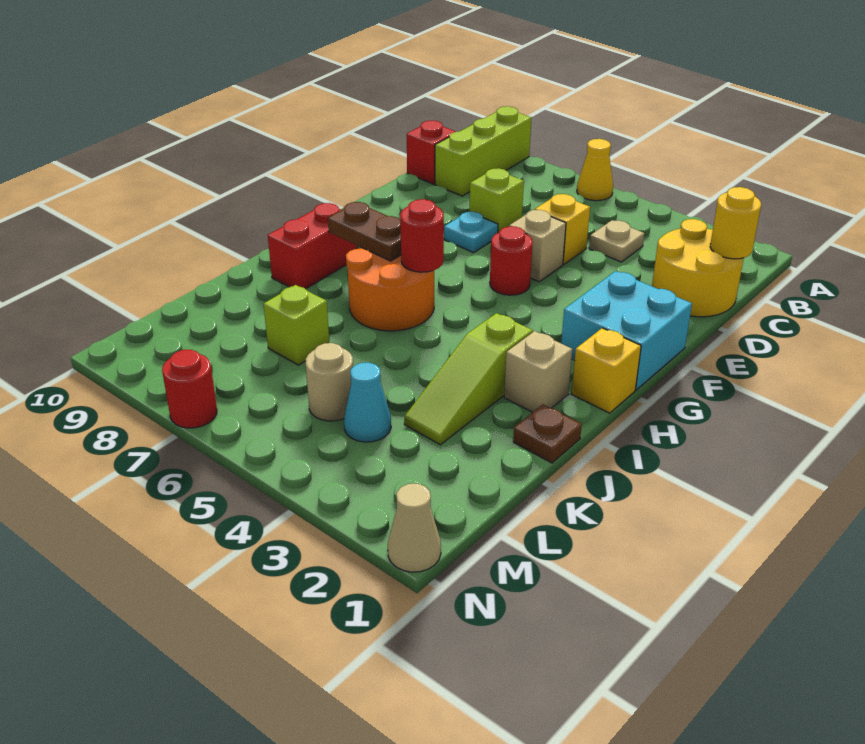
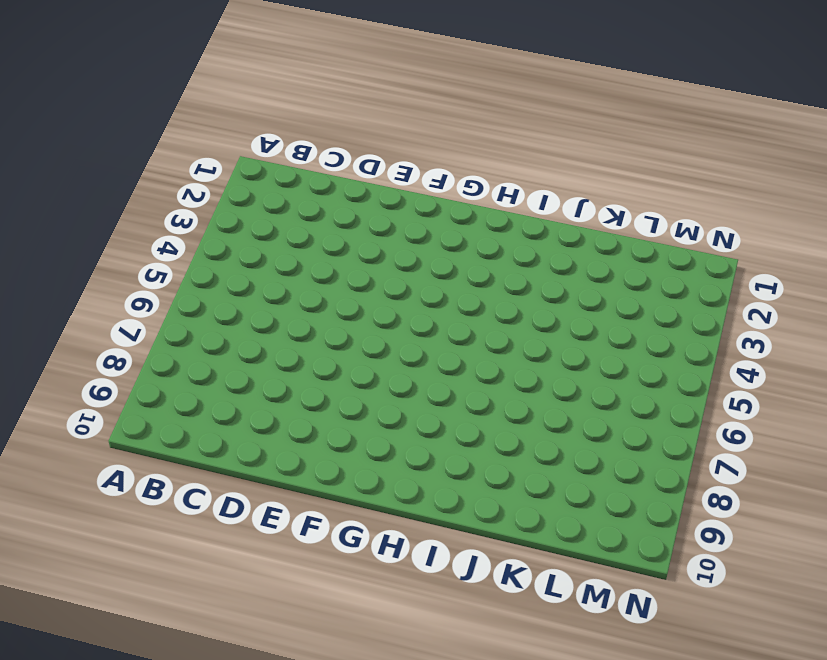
none -> yellow 1x1 cone [577,139,613,201]
none -> lime 1x3 brick [435,106,531,196]
none -> yellow 2x2 round brick [652,219,744,317]

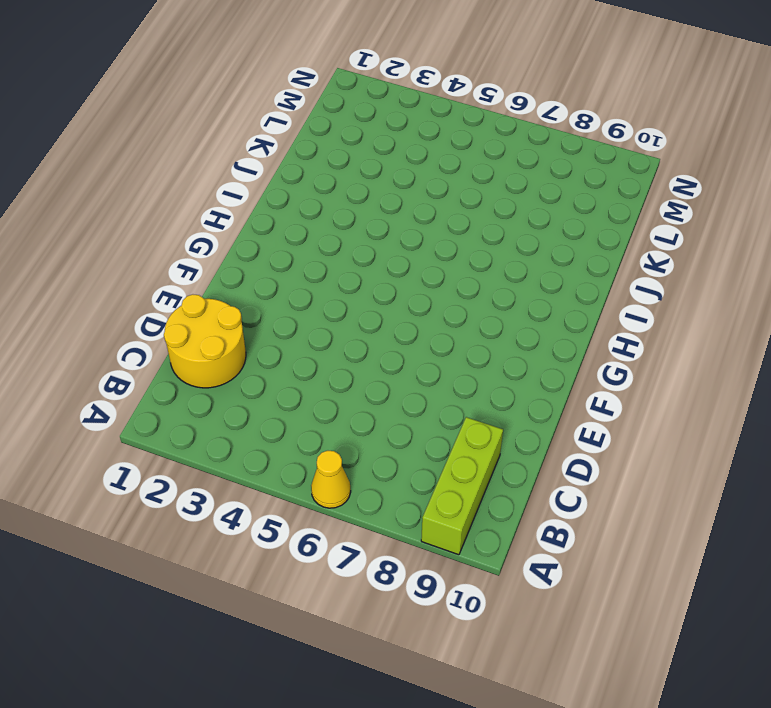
none -> tan 1x1 plate [589,220,644,262]
none -> red 1x1 brick [407,121,456,184]
none -> yellow 1x1 brick [535,194,590,265]

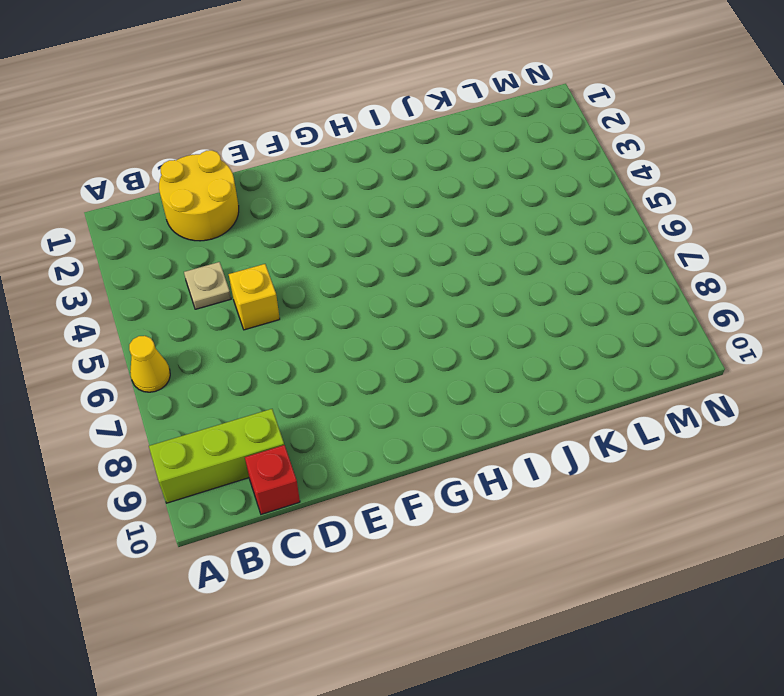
none -> lime 1x1 brick [470,168,524,233]
none -> tan 1x1 brick [509,210,566,282]
none -> cyan 1x1 plate [444,212,498,253]

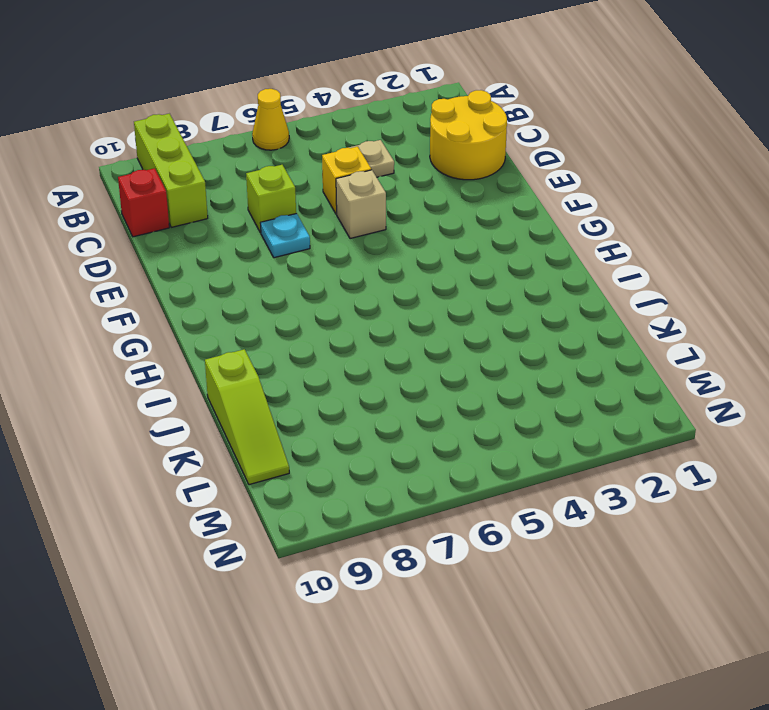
lime 1x3 slope [205,349,289,485] -> lime 1x3 slope moved to [404,313,533,445]
none -> cyan 2x2 brick [561,271,692,390]
none -> red 1x1 round brick [490,226,533,295]
none -> yellow 1x1 brick [572,328,641,413]

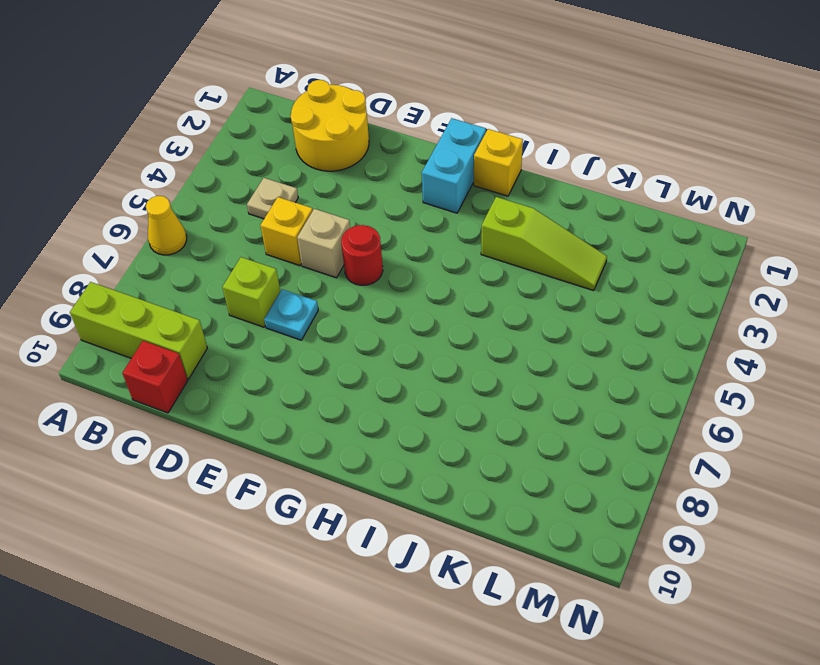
cyan 1x2 brick [422,118,486,213] -> cyan 2x2 brick [561,271,692,390]
none -> orange 2x2 round brick [346,247,434,331]
none -> red 1x2 brick [268,203,357,289]
none -> tan 1x1 brick [504,331,572,412]

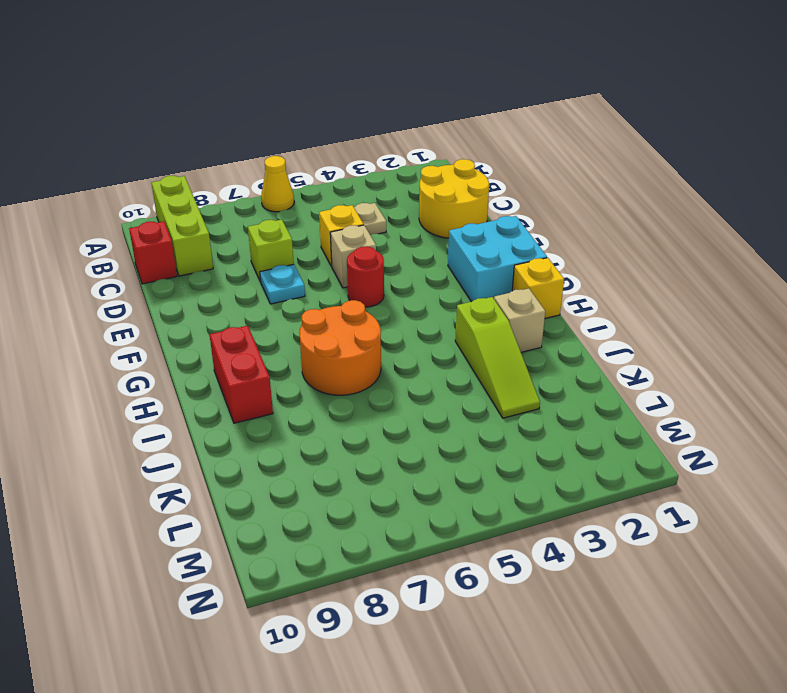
none -> brown 1x1 plate [513,404,582,463]
none -> lime 1x1 brick [264,285,329,365]
none -> cyan 1x1 cone [344,363,391,442]

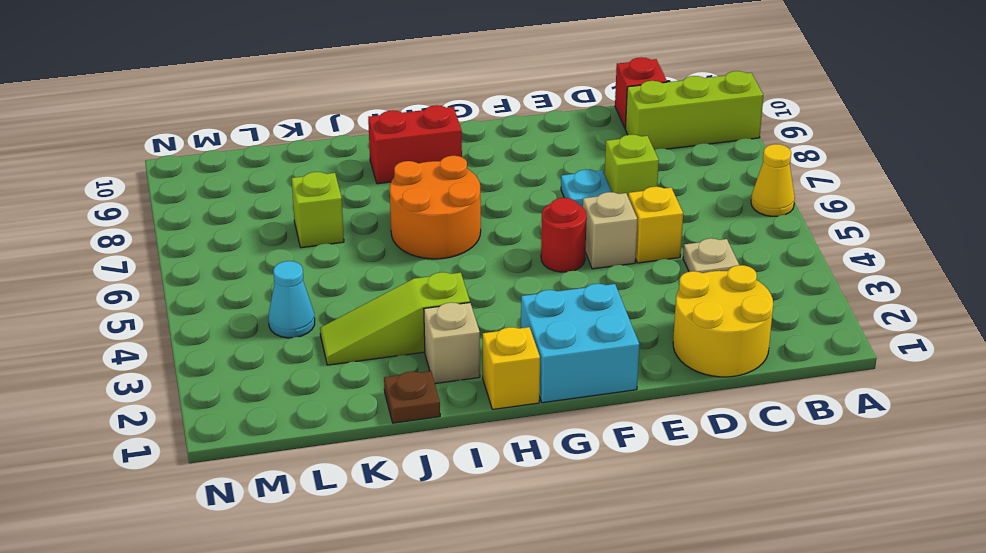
none -> tan 1x1 round brick [306,343,353,421]
none -> tan 1x1 cone [388,484,441,572]
none -> red 1x1 round brick [162,350,217,428]

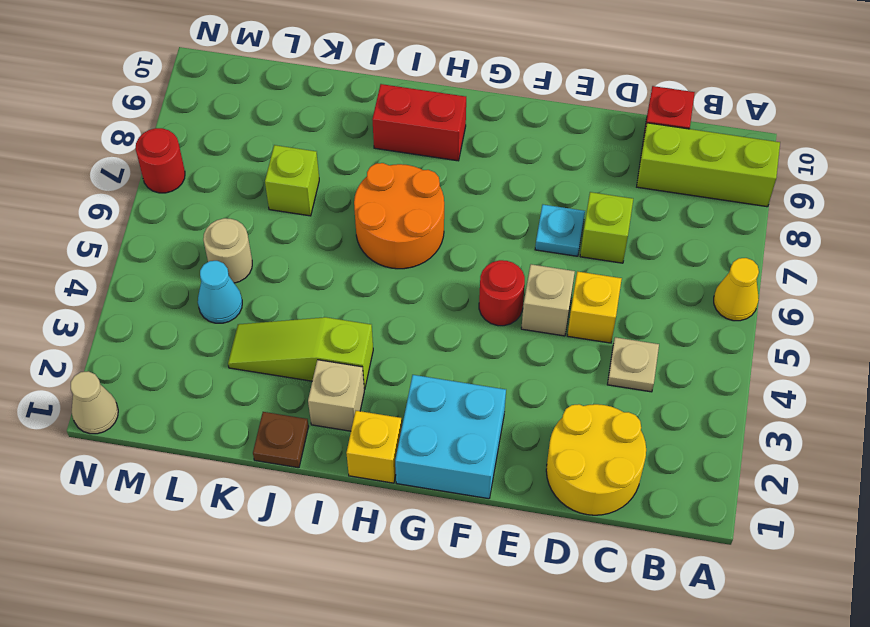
none -> yellow 1x1 round brick [710,187,761,259]
none -> red 1x1 round brick [400,199,444,272]
none -> brown 1x2 plate [328,202,401,261]

